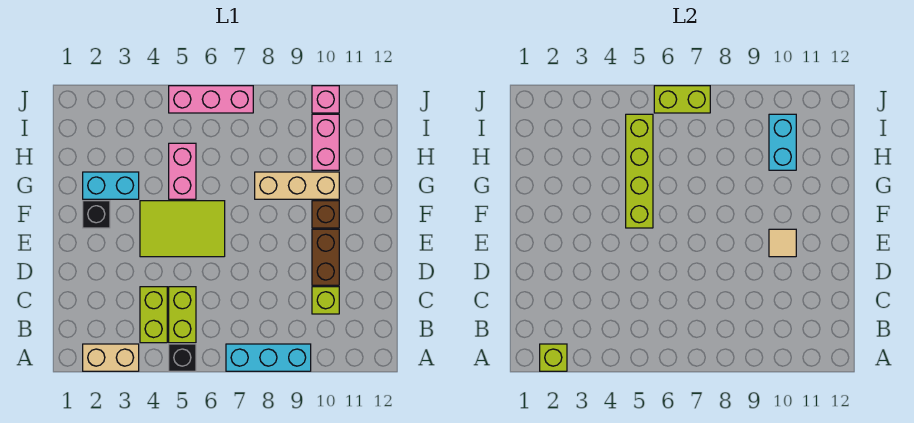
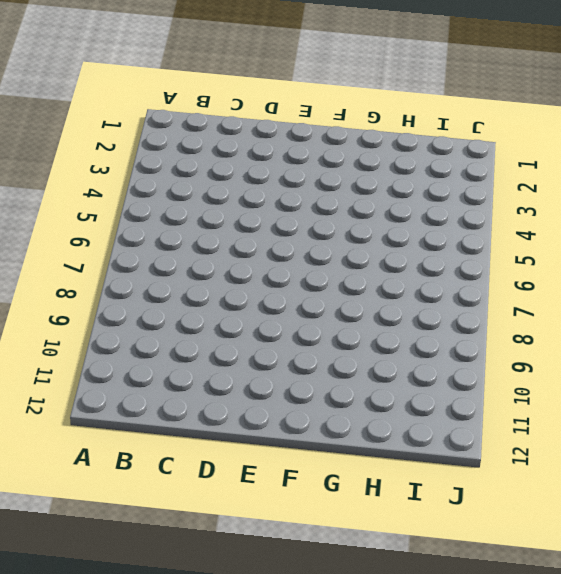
none -> tan 1x2 brick [83,344,139,371]
none -> black 1x1 brick [169,344,196,371]
none -> cyan 1x3 brick [226,344,311,371]

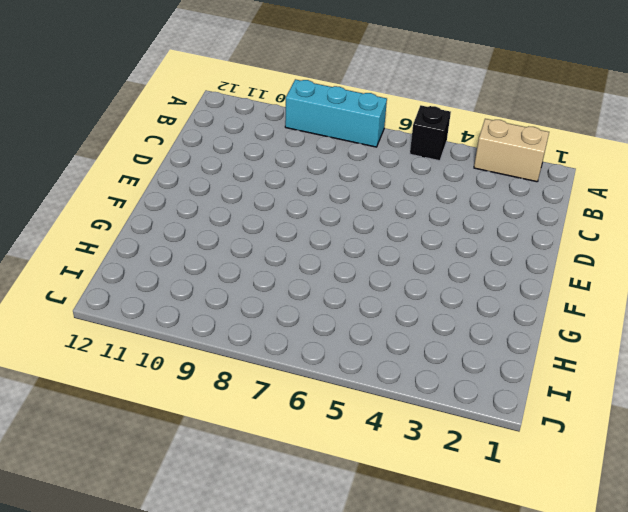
none -> lime 1x2 brick [140,287,167,343]
none -> lime 1x2 brick [169,287,196,343]
none -> lime 1x1 brick [312,287,339,314]

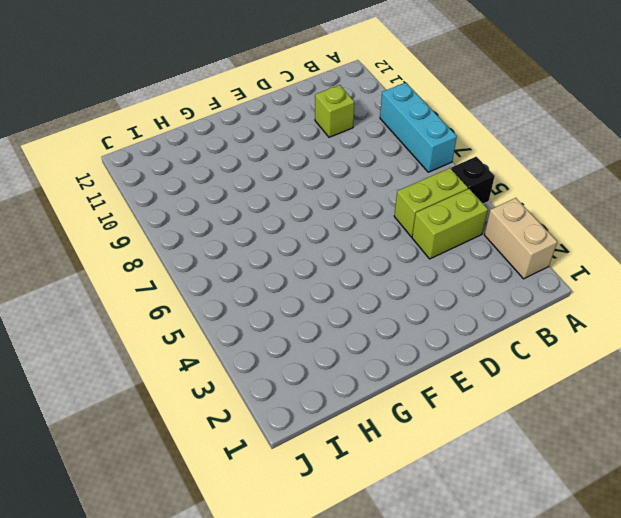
none -> brown 1x2 brick [312,229,339,285]
none -> lime 2x3 tile [140,201,225,257]
none -> black 1x1 brick [83,201,110,228]

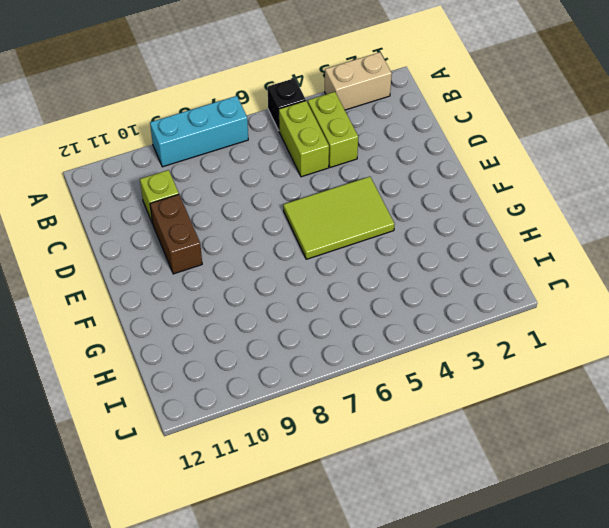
none -> black 1x1 brick [83,201,110,228]
none -> brown 1x1 brick [312,201,339,228]
none -> cyan 1x2 brick [83,172,139,199]

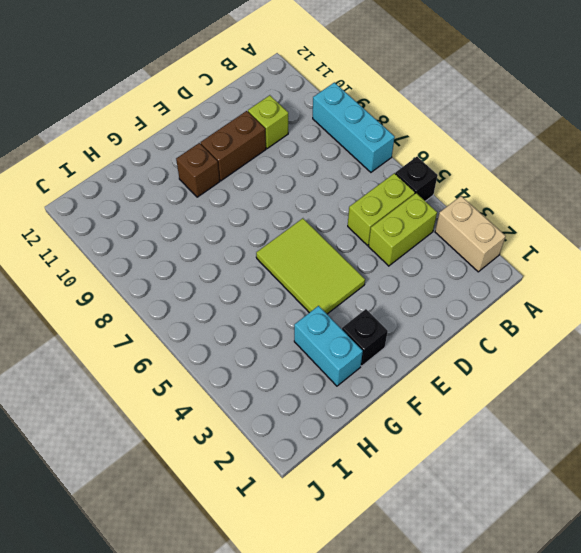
none -> pink 1x2 brick [169,143,196,199]
none -> tan 1x3 brick [255,172,339,199]
none -> pink 1x2 brick [312,114,339,170]

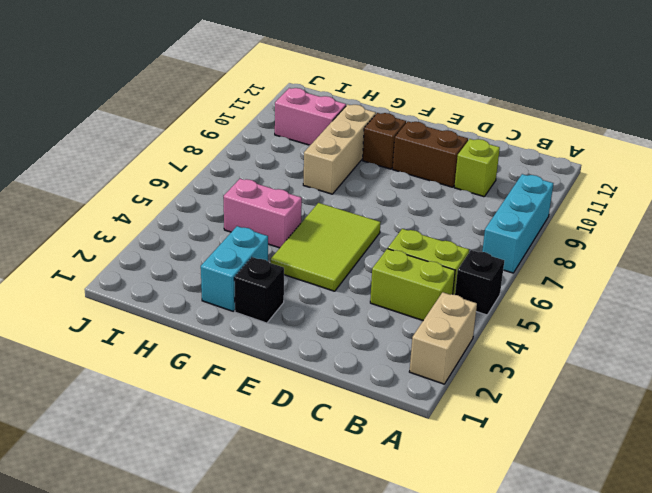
none -> pink 1x3 brick [169,86,253,113]
none -> pink 1x1 brick [312,86,339,113]
none -> lime 1x1 brick [540,344,567,371]

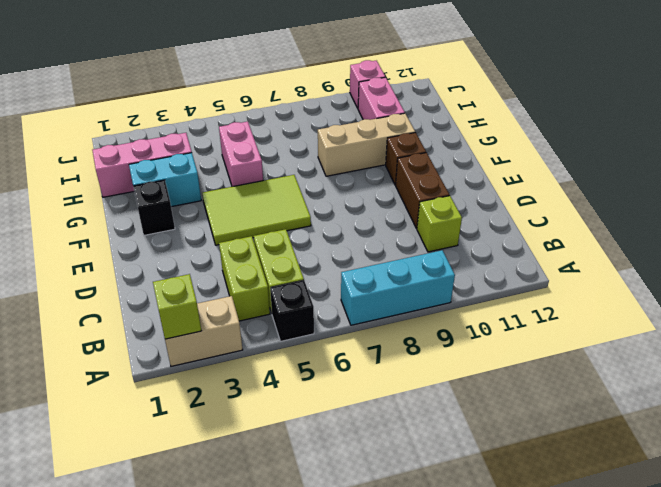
pink 1x3 brick [92,133,192,197] -> pink 1x3 brick moved to [169,86,253,113]
none -> tan 1x1 tile [769,229,796,257]
none -> lime 1x4 brick [626,114,653,228]
none -> cyan 1x2 brick [769,114,796,170]

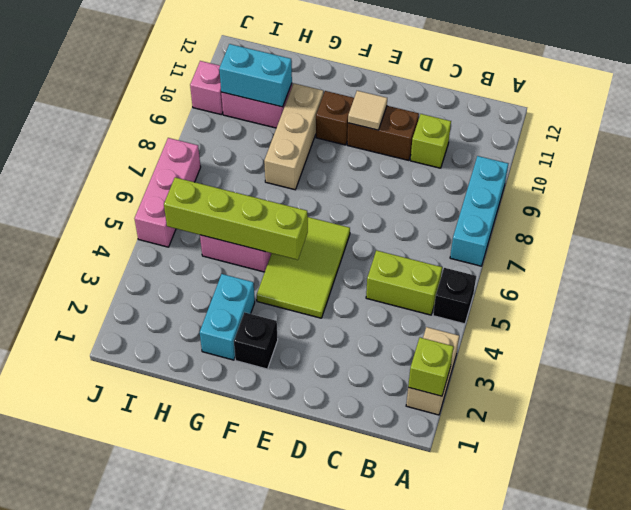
none -> lime 1x2 brick [140,287,167,343]
none -> lime 1x2 brick [654,86,710,113]

